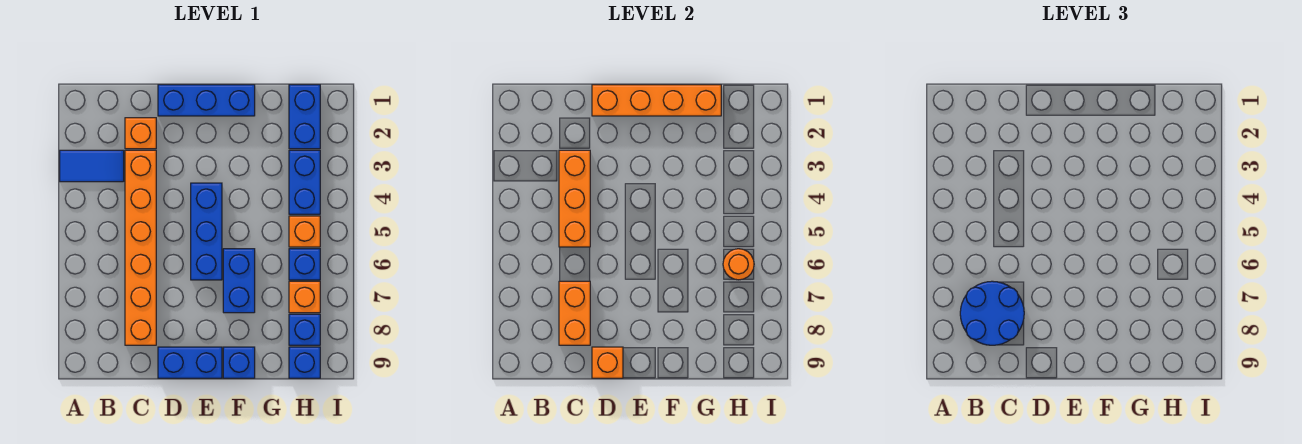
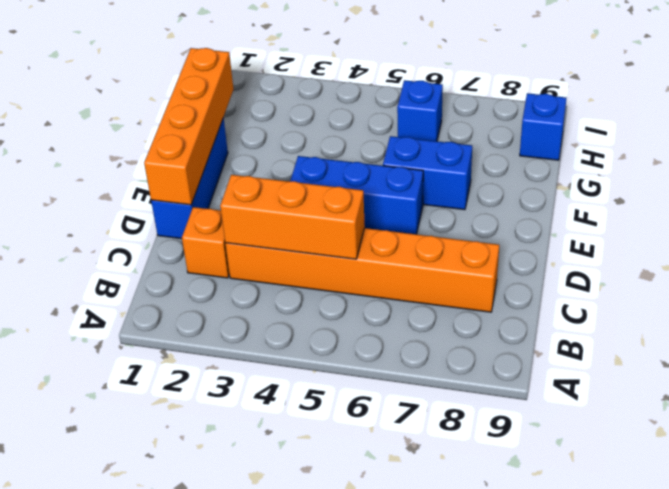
none -> blue 1x2 tile [60,150,124,182]
none -> blue 1x2 brick [158,347,222,378]
none -> blue 1x1 brick [223,347,255,378]

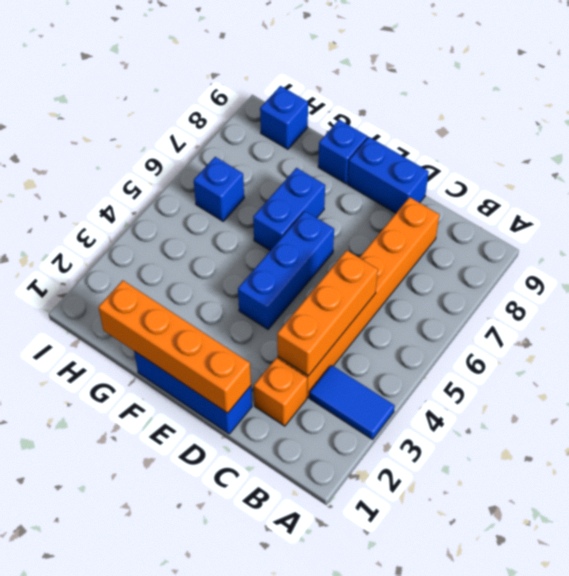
none -> blue 1x2 brick [289,85,320,149]
none -> blue 1x2 brick [289,150,320,214]
none -> orange 1x1 brick [289,216,320,247]

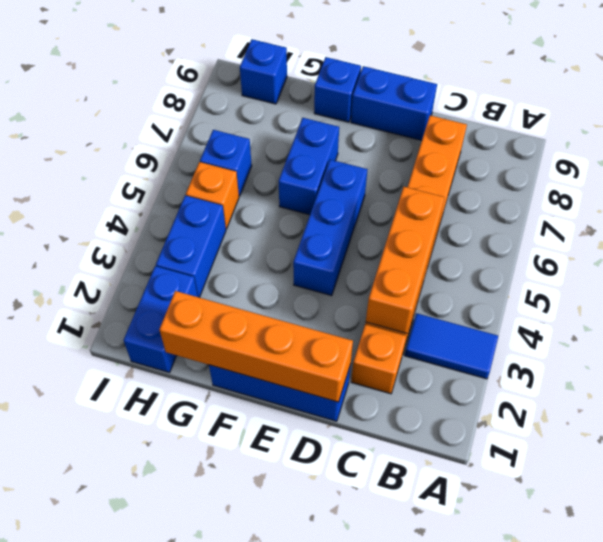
none -> orange 1x1 brick [289,281,320,313]
none -> blue 1x1 brick [289,314,320,345]
none -> orange 1x2 brick [559,281,590,345]

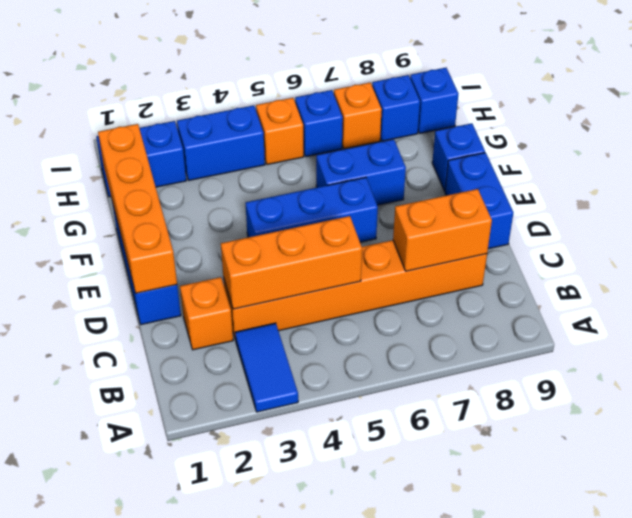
none -> orange 1x1 brick [592,347,623,378]
none -> orange 1x1 round brick [723,249,754,280]
none -> blue 2x2 round brick [960,281,1024,345]

